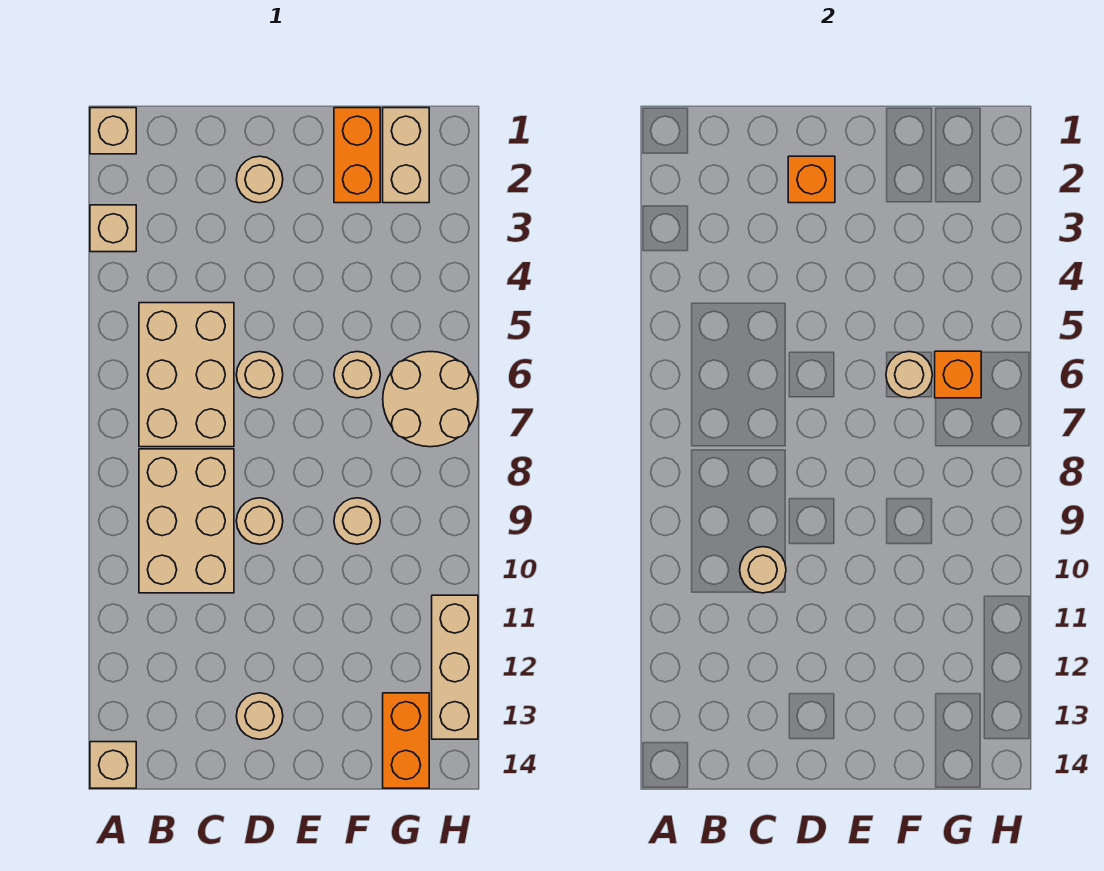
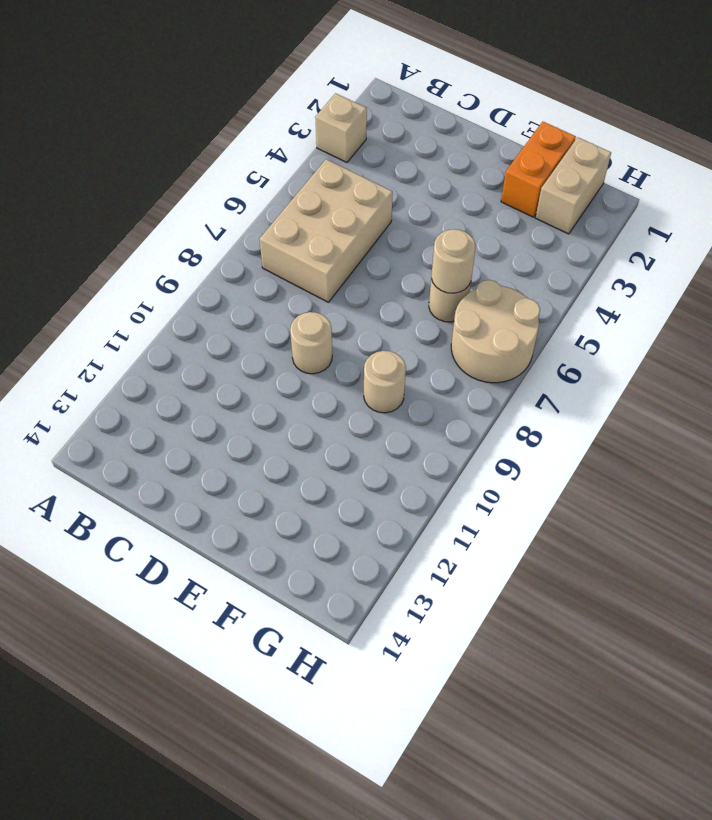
none -> tan 1x1 brick [90,108,136,154]
none -> tan 1x1 brick [90,742,136,788]
none -> tan 2x3 brick [139,449,234,593]

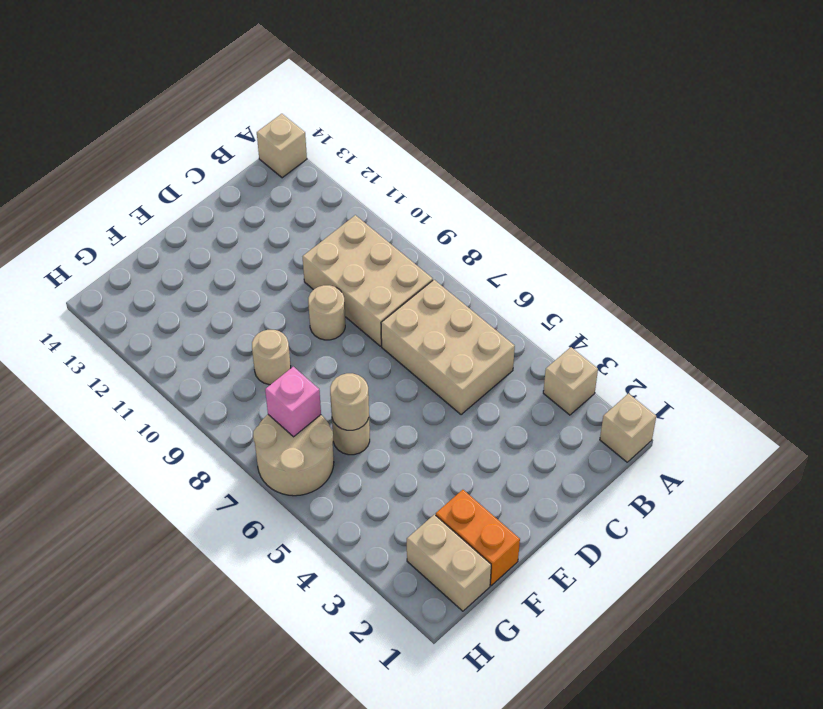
pink 1x1 brick [265,367,321,437] -> none
none -> tan 1x1 round brick [236,156,283,203]
none -> tan 1x1 round brick [236,352,283,398]
none -> tan 1x1 round brick [236,693,283,739]

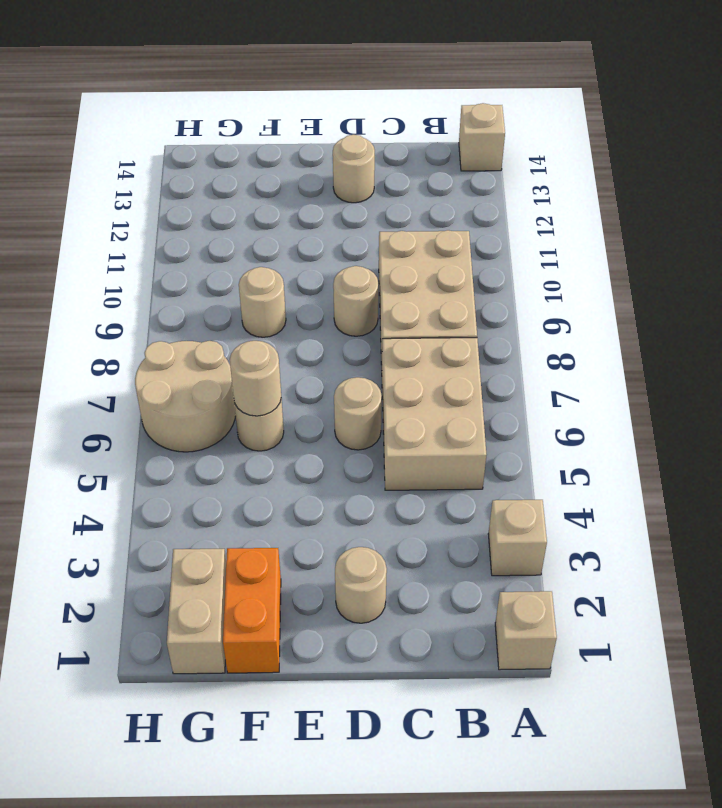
none -> orange 1x2 brick [383,693,429,788]
none -> tan 1x3 brick [432,595,478,739]
none -> tan 1x1 round brick [740,547,786,593]

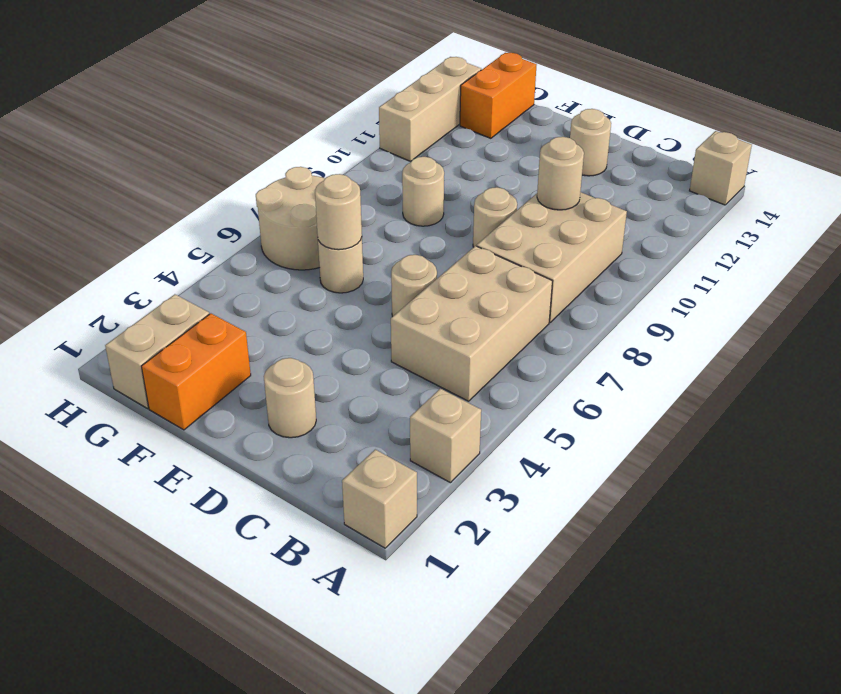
none -> orange 1x1 brick [788,156,835,203]
none -> orange 1x1 brick [935,351,981,398]

